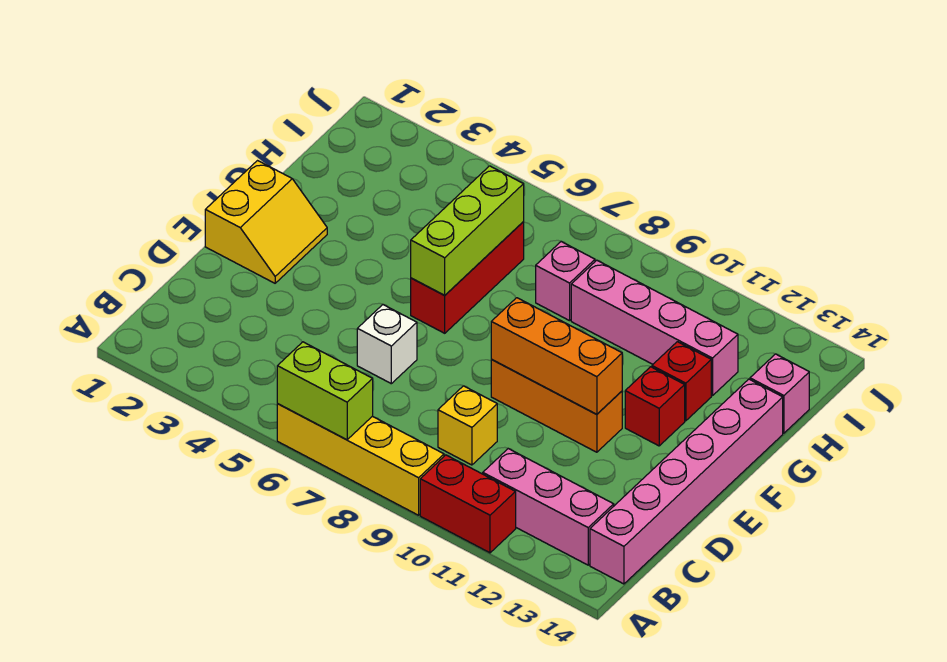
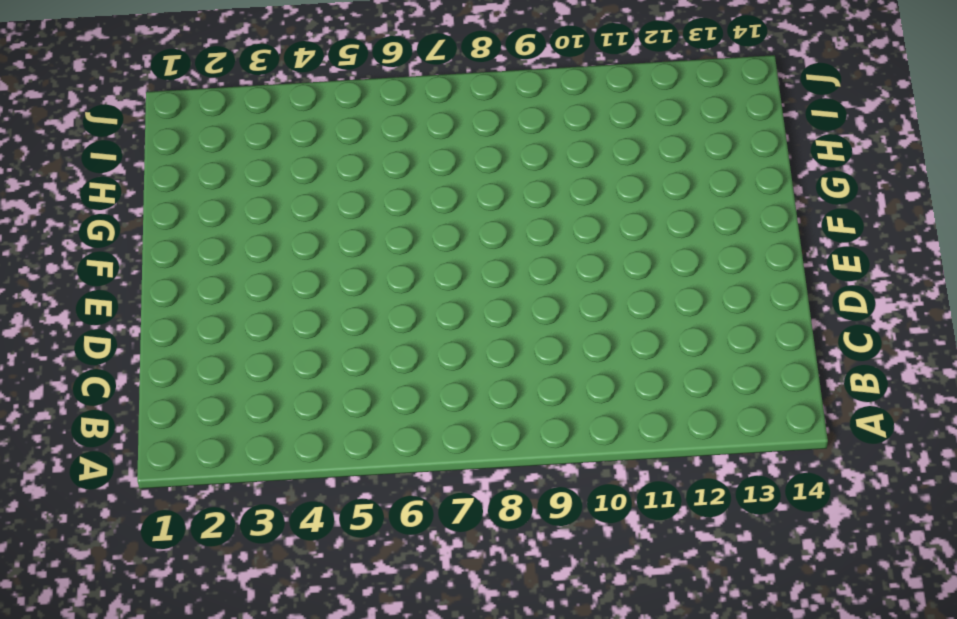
none -> yellow 1x4 brick [277,404,444,515]
none -> red 1x2 brick [420,455,516,553]
none -> pink 1x3 brick [483,449,614,565]

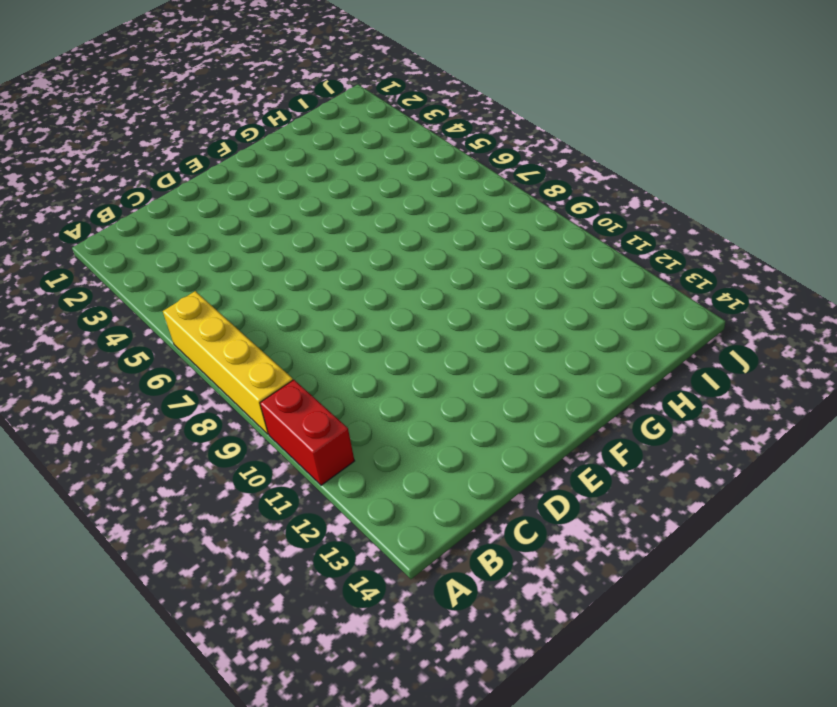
none -> pink 1x3 brick [483,449,614,565]
none -> pink 1x6 brick [590,379,783,584]
none -> yellow 1x1 brick [438,386,497,465]

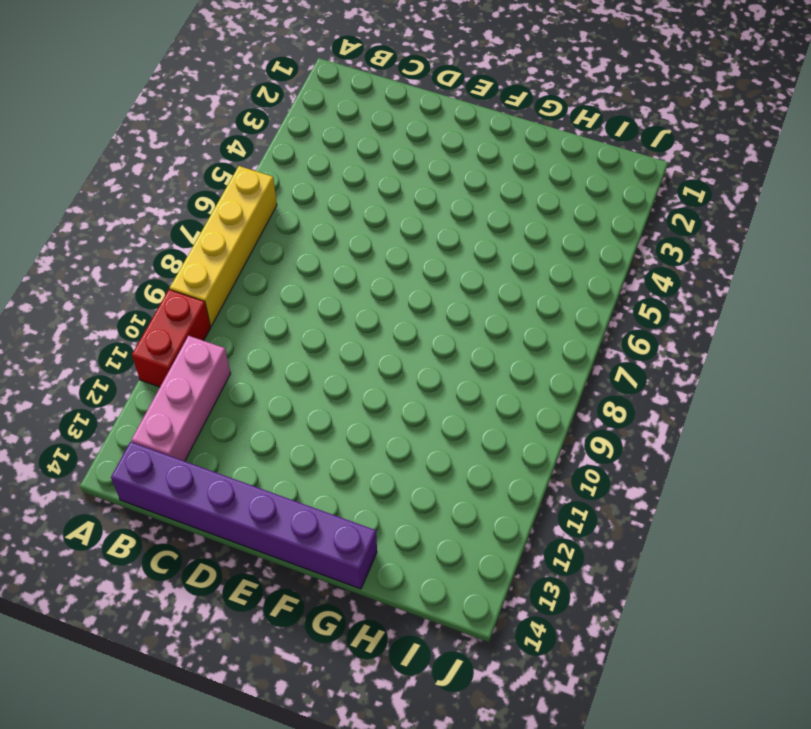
purple 1x6 brick [111,442,377,589] -> pink 1x6 brick [590,379,783,584]
none -> yellow 1x1 brick [438,386,497,465]
none -> white 1x1 brick [357,305,417,384]
none -> yellow 2x2 slope [205,161,327,283]

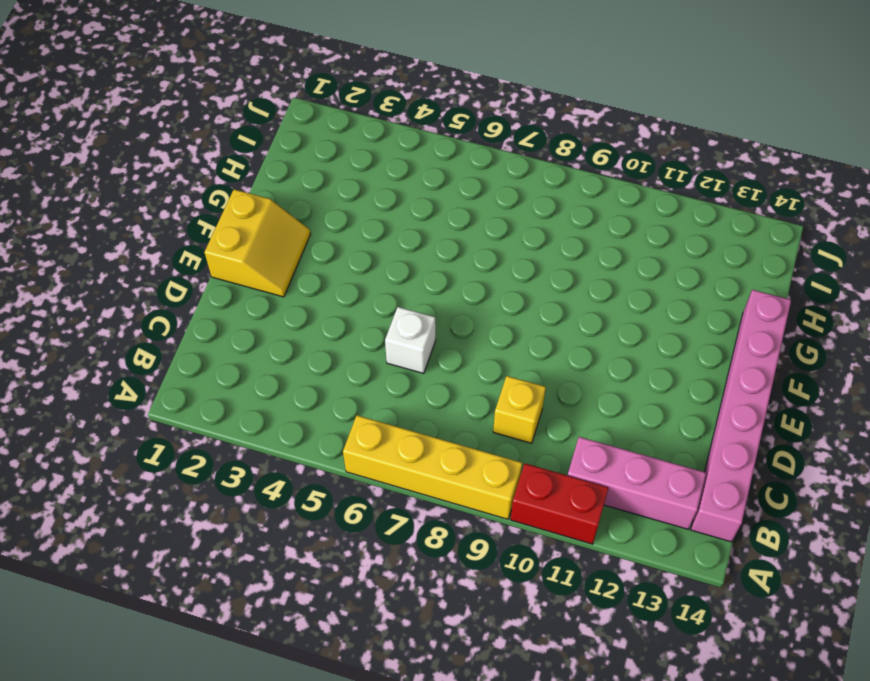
none -> orange 1x3 brick [491,360,622,452]
none -> red 1x3 brick [411,222,524,333]
none -> red 1x1 brick [625,367,685,446]

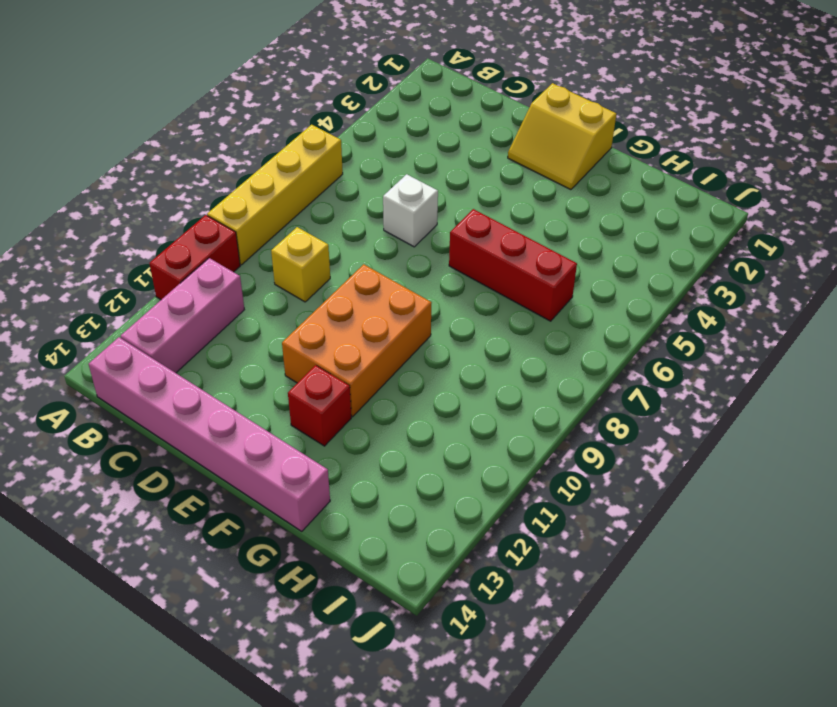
orange 2x3 brick [282,264,431,417] -> orange 1x3 brick [491,360,622,452]
none -> red 1x1 brick [652,342,711,421]
none -> pink 1x1 brick [536,241,595,321]
none -> pink 1x4 brick [571,260,738,396]

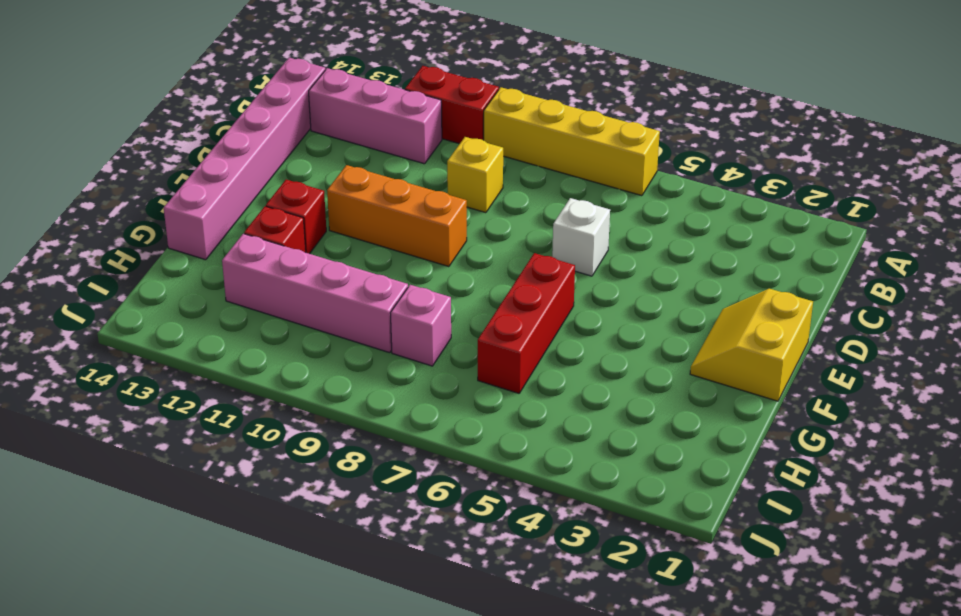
none -> pink 1x1 brick [750,354,809,433]
none -> lime 1x2 brick [277,342,373,440]
none -> orange 1x3 brick [491,298,622,414]

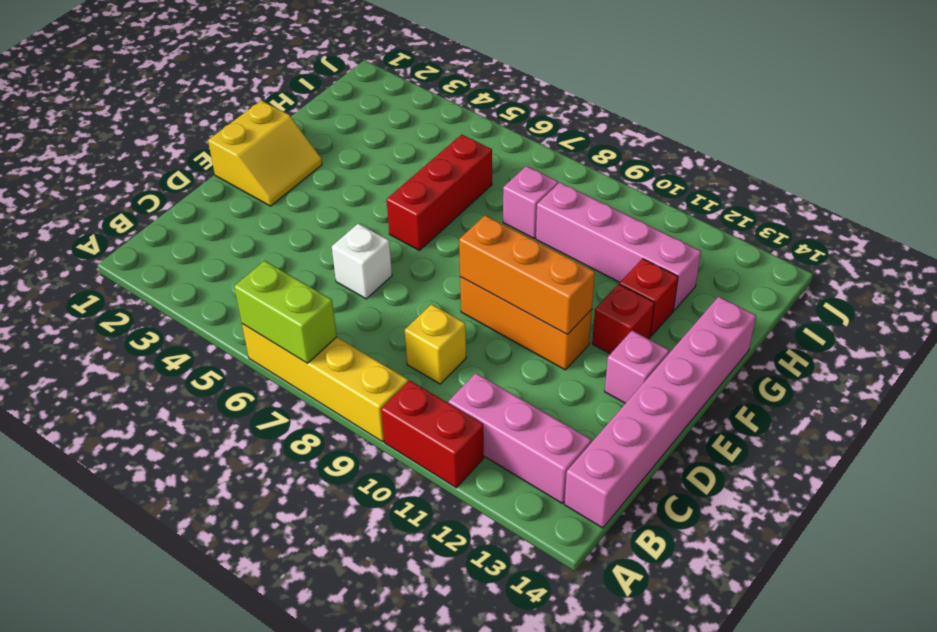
pink 1x1 brick [605,331,669,403] -> pink 1x1 brick moved to [750,354,809,433]
none -> lime 1x3 brick [411,166,524,295]

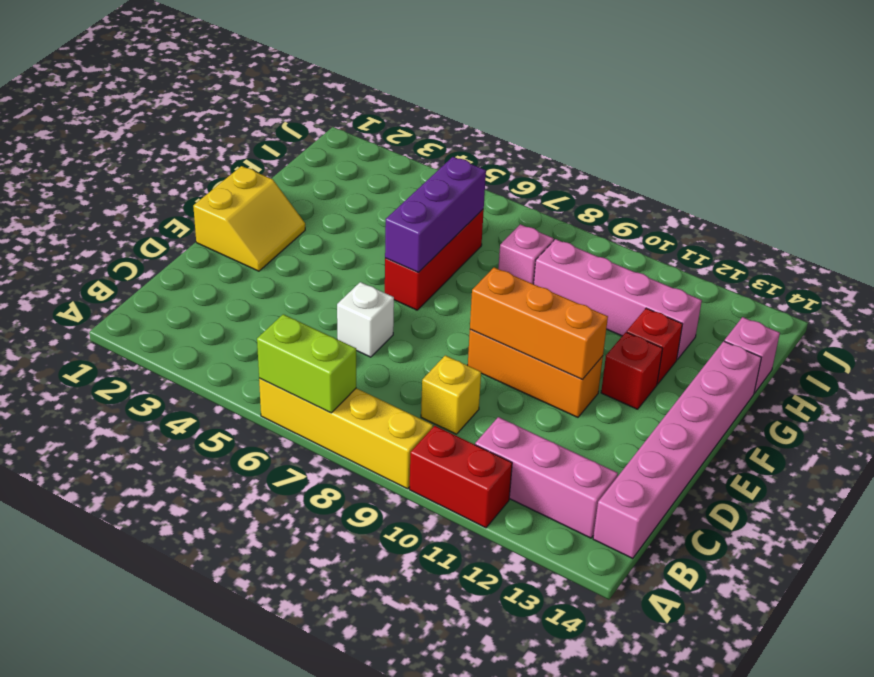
purple 1x3 brick [385,157,486,273] -> lime 1x3 brick [411,166,524,295]

